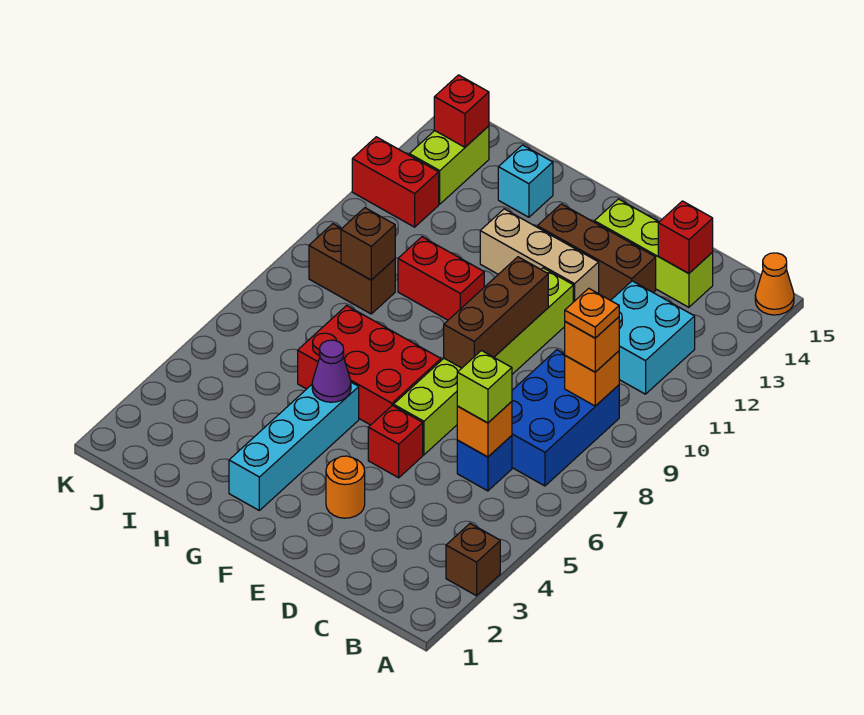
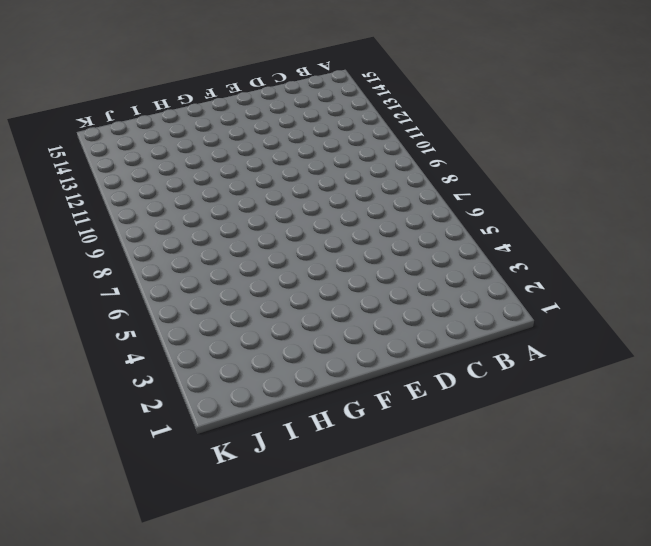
none -> brown 1x1 brick [446,524,500,596]
none -> orange 1x1 cone [755,253,794,315]
none -> blue 2x3 brick [512,350,619,486]

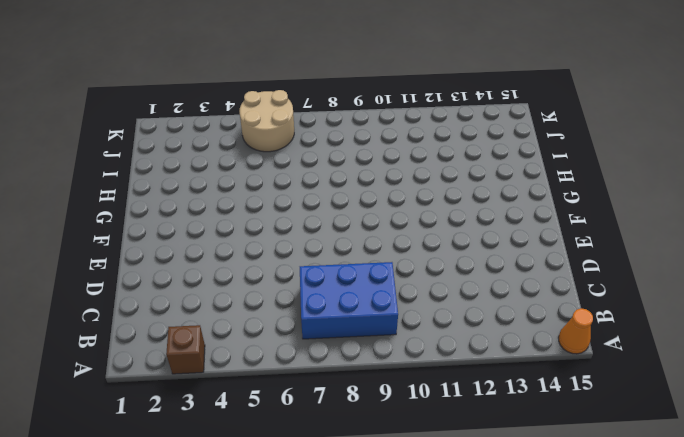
tan 2x2 round brick [240,90,294,152] -> none
none -> cyan 2x2 brick [611,281,695,394]
none -> blue 1x1 brick [457,436,512,491]
none -> lime 1x3 brick [594,199,713,307]

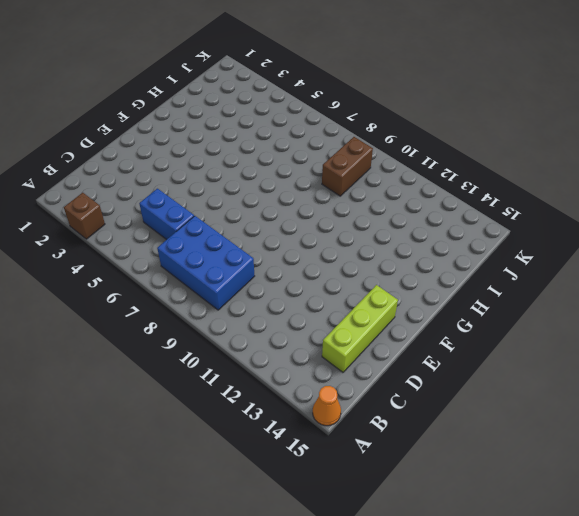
blue 1x2 brick [139,189,194,240] -> blue 1x1 brick [457,436,512,491]
none -> cyan 2x2 brick [611,281,695,394]
none -> brown 1x3 brick [537,204,656,300]
none -> orange 1x1 round brick [326,456,365,518]

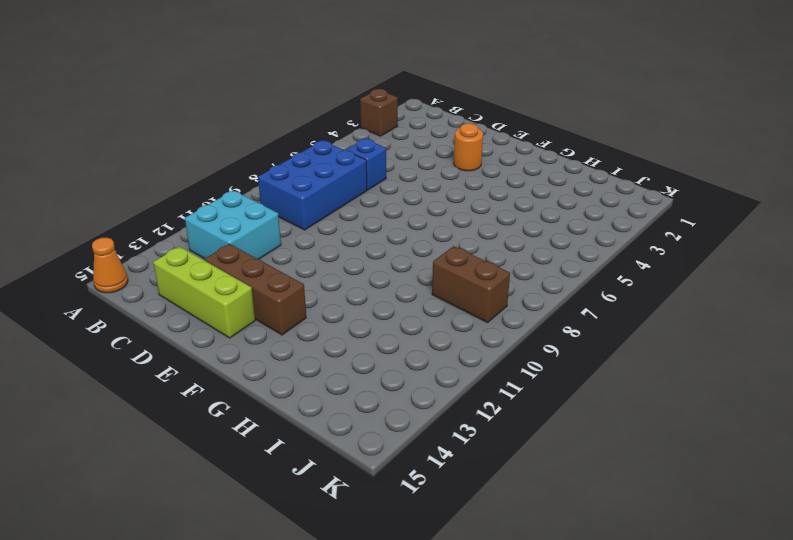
none -> red 1x1 brick [368,405,423,478]
none -> lime 1x6 brick [393,268,573,455]
none -> tan 1x3 brick [480,209,599,302]

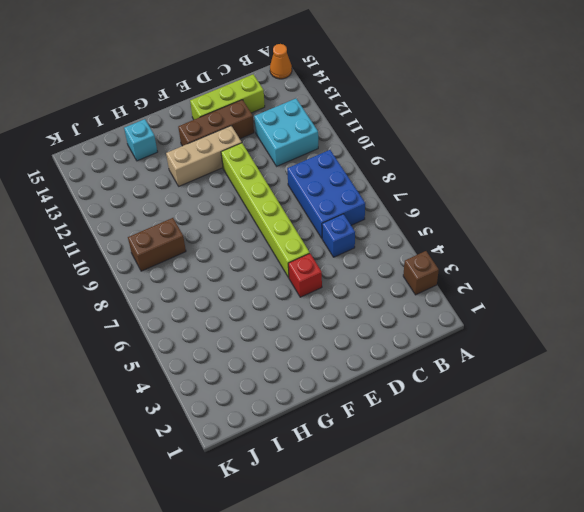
none -> orange 1x1 round brick [326,456,365,518]
none -> red 2x3 brick [298,306,441,425]
none -> cyan 1x4 brick [229,382,359,510]

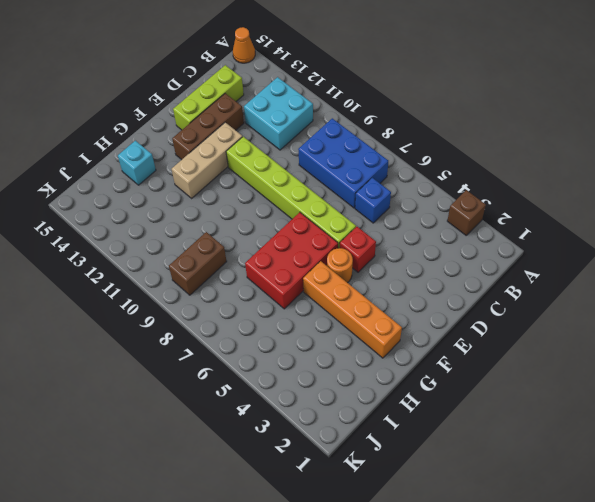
orange 1x1 round brick [327,248,353,283] -> orange 1x1 round brick moved to [326,456,365,518]
orange 1x4 brick [303,261,402,358] -> cyan 1x4 brick [229,382,359,510]
none -> red 1x2 brick [398,237,484,320]
none -> red 1x2 brick [352,137,439,227]
none -> lime 1x2 brick [409,126,489,204]

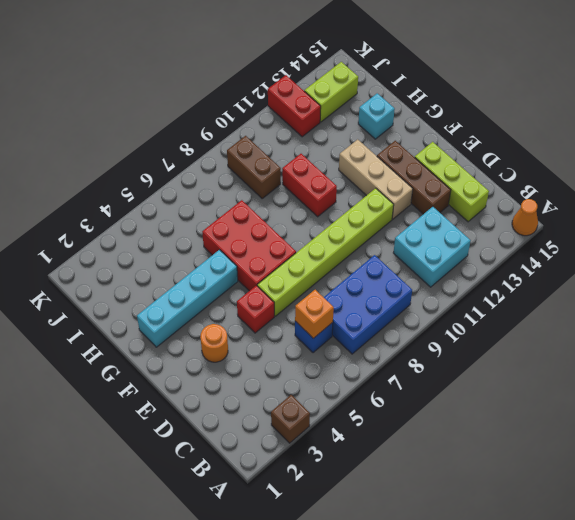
none -> orange 1x1 brick [565,351,619,406]
none -> red 1x1 brick [658,201,713,273]
none -> brown 1x3 brick [444,257,548,368]

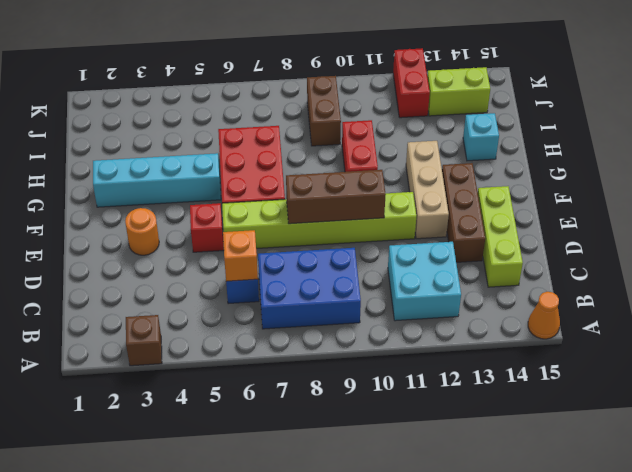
none -> orange 1x1 brick [565,351,619,406]
none -> red 1x1 brick [658,201,713,273]
none -> purple 1x1 cone [312,340,351,402]

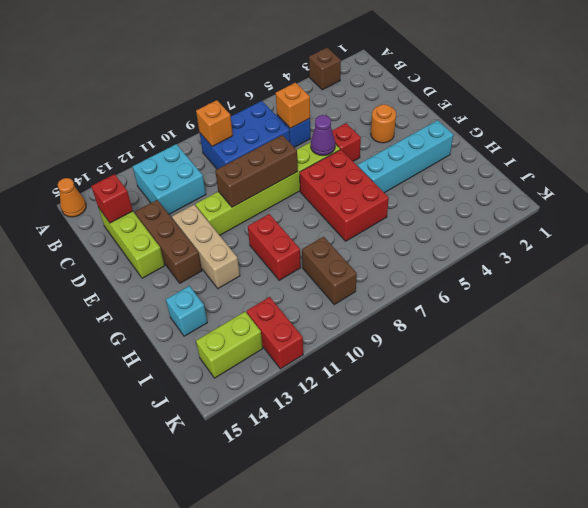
purple 1x1 cone [311,115,335,156] -> purple 1x1 cone moved to [312,340,351,402]
none -> brown 1x1 brick [341,208,395,280]
none -> red 1x1 brick [434,75,489,147]
none -> orange 1x1 brick [565,317,619,372]

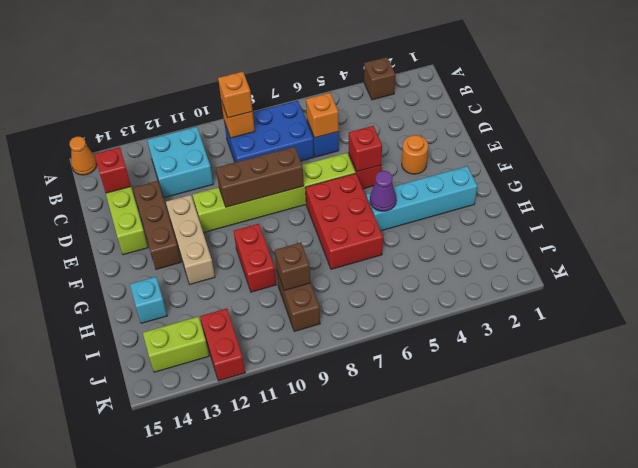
red 1x1 brick [349,126,382,172] -> red 1x1 brick moved to [434,75,489,147]
none -> lime 1x1 brick [457,351,512,423]
none -> orange 1x1 plate [565,288,619,338]

